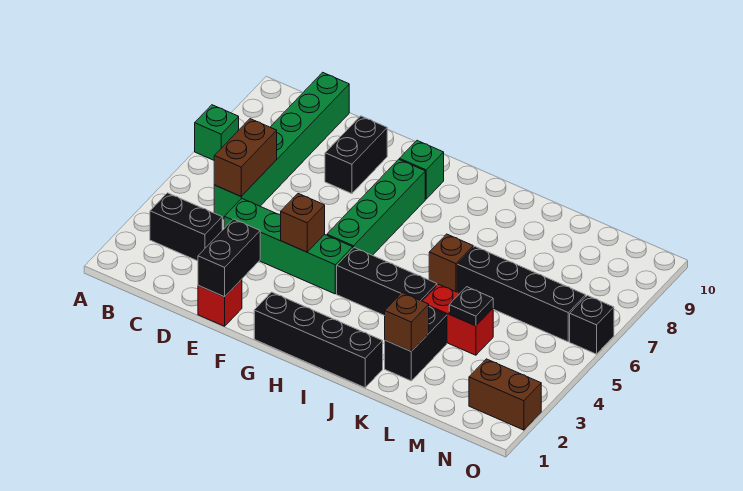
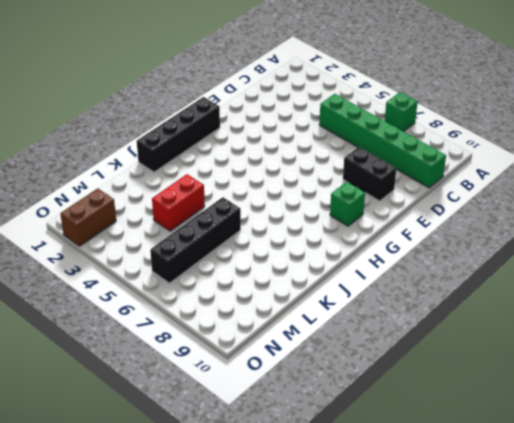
none -> black 1x2 brick [150,193,222,261]
none -> green 1x4 brick [224,199,353,294]
none -> red 1x1 brick [198,279,242,326]

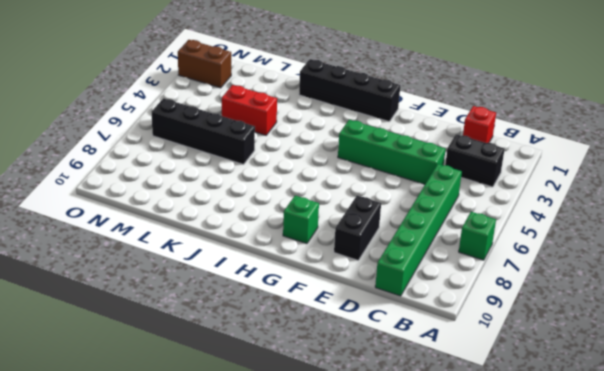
red 1x1 brick [463,106,496,143] -> red 1x1 brick moved to [198,279,242,326]
none -> green 1x4 brick [327,159,425,255]
none -> black 1x3 brick [337,248,437,316]
none -> brown 1x1 brick [429,234,473,292]

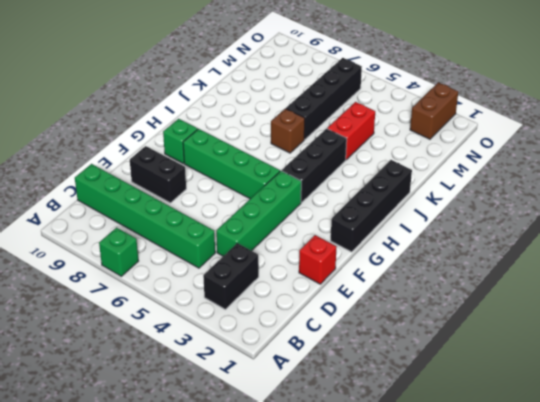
none -> black 1x2 brick [385,307,447,381]
none -> black 1x1 brick [570,295,614,354]
none -> brown 1x2 brick [214,119,277,196]

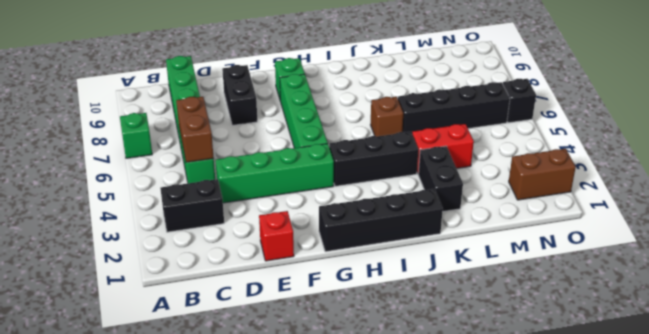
none -> black 1x2 brick [198,219,260,297]
none -> brown 1x1 brick [281,194,325,252]
none -> brown 1x1 brick [385,293,429,352]

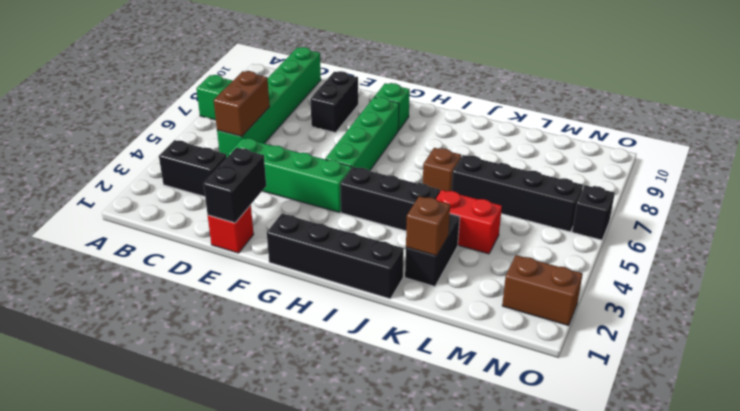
none -> brown 1x1 brick [281,194,325,252]
none -> black 1x1 plate [449,287,493,326]

